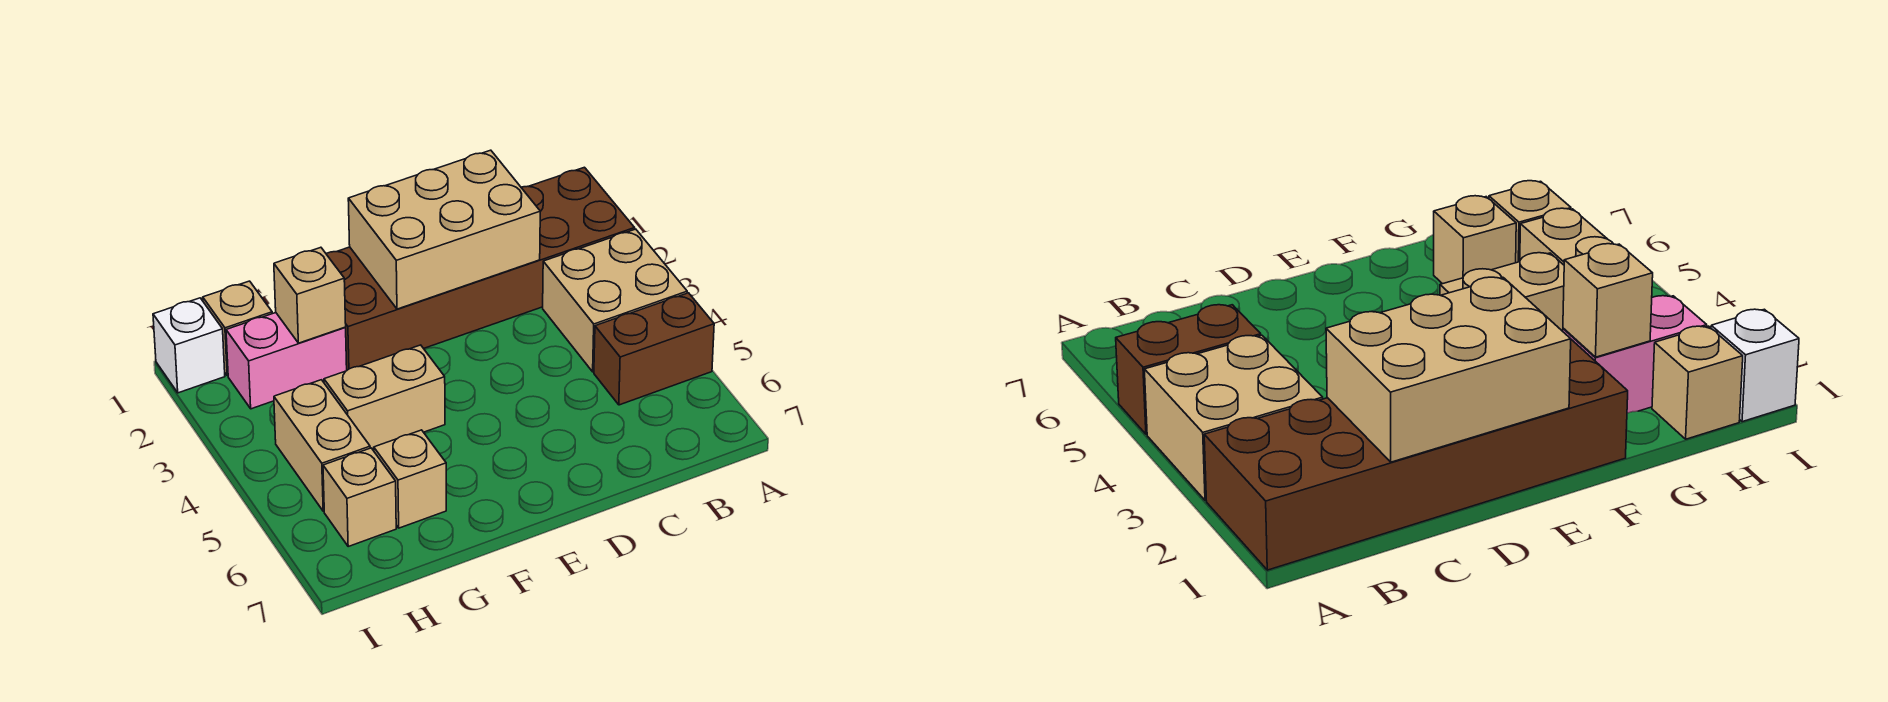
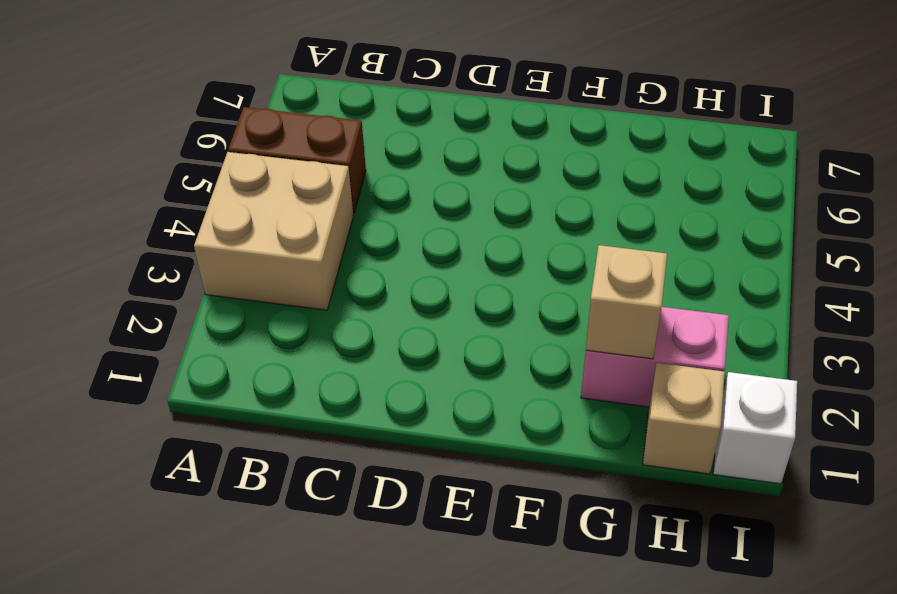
none -> brown 2x6 brick [326,167,635,370]
none -> tan 1x2 brick [324,345,445,450]
none -> tan 1x1 brick [374,430,446,528]

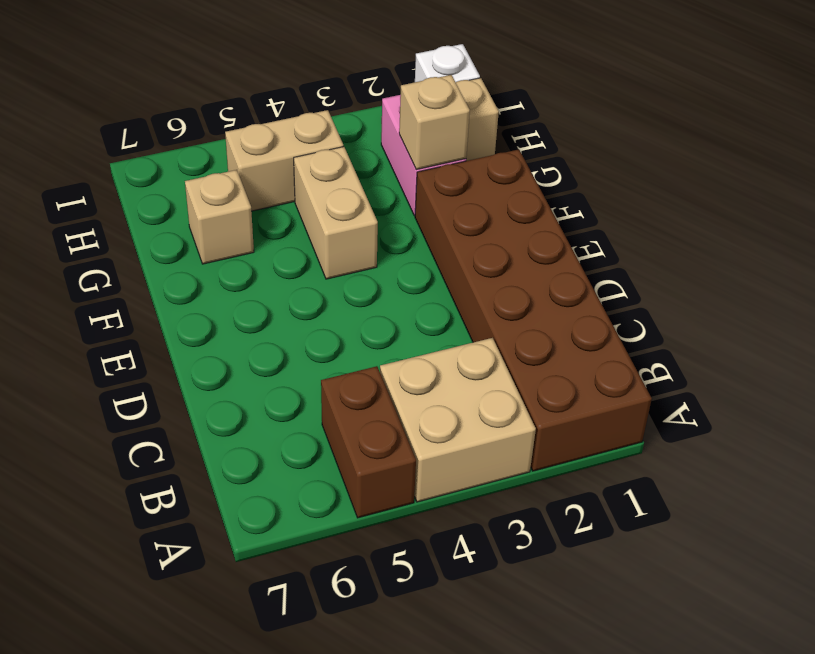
none -> tan 1x1 brick [323,448,396,546]
none -> tan 2x3 brick [348,150,540,309]

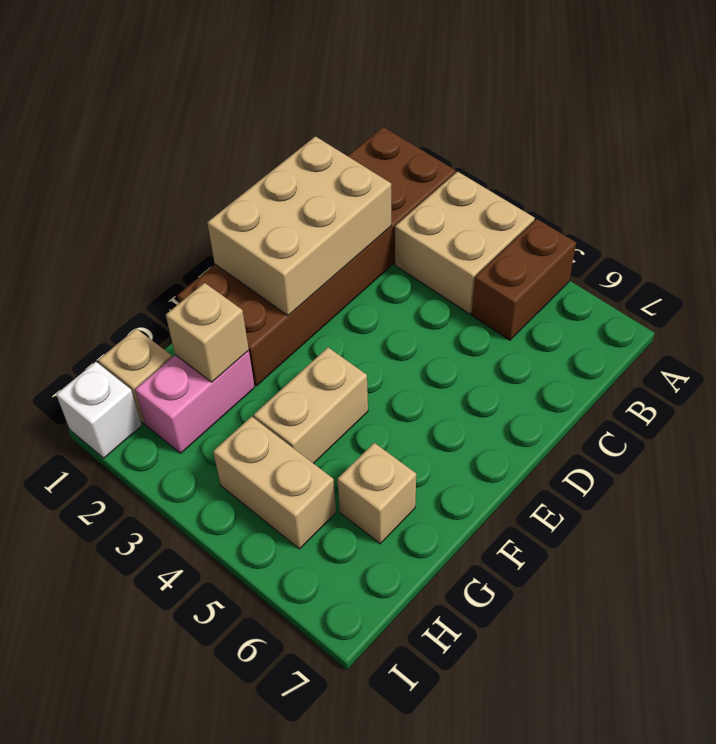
none -> tan 1x1 brick [323,448,396,546]

